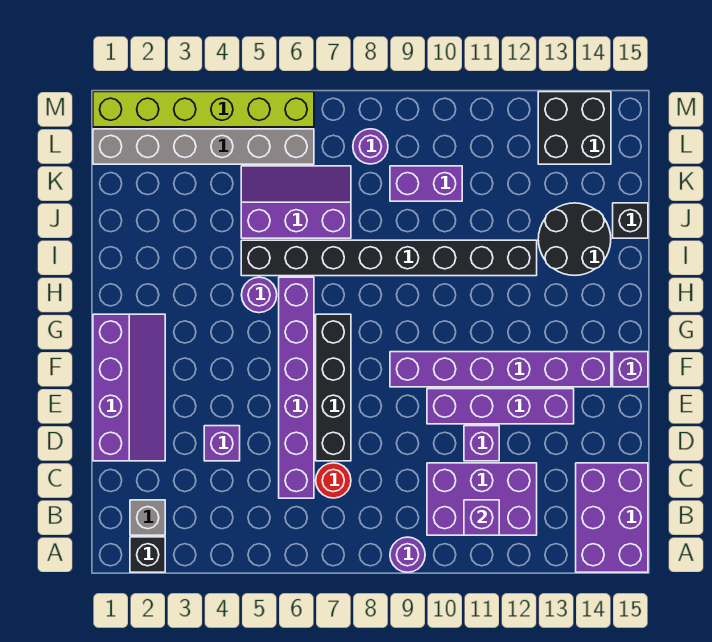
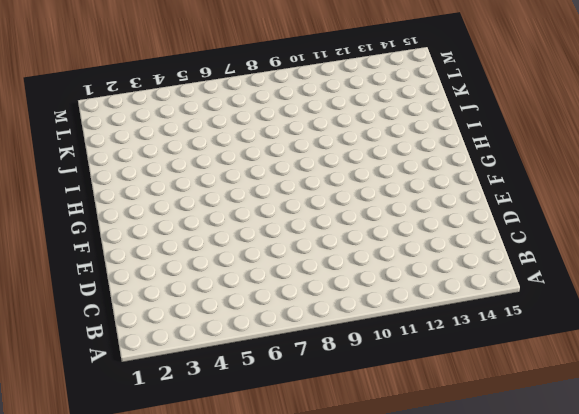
none -> black 1x1 brick [130,537,165,572]
none -> purple 1x1 round brick [390,537,425,572]
none -> purple 2x3 brick [576,463,648,572]

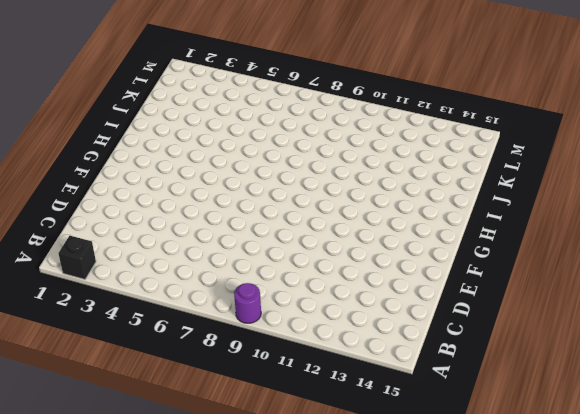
none -> purple 2x3 brick [576,463,648,572]
none -> grey 1x1 brick [130,500,165,535]
none -> purple 2x3 brick [427,463,537,535]

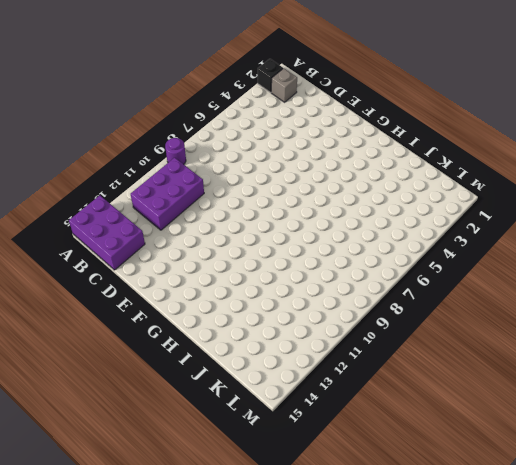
none -> purple 1x6 brick [279,277,314,498]
none -> red 1x1 round brick [316,463,351,498]
none -> purple 2x4 slope [93,314,165,461]

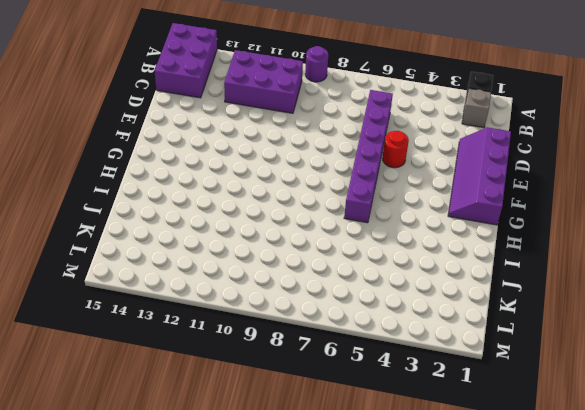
red 1x1 round brick [383,131,409,168] -> red 1x1 round brick moved to [316,463,351,498]
none -> purple 1x1 brick [204,426,240,461]
none -> black 1x4 brick [316,314,351,461]
none -> purple 1x1 brick [464,426,499,461]

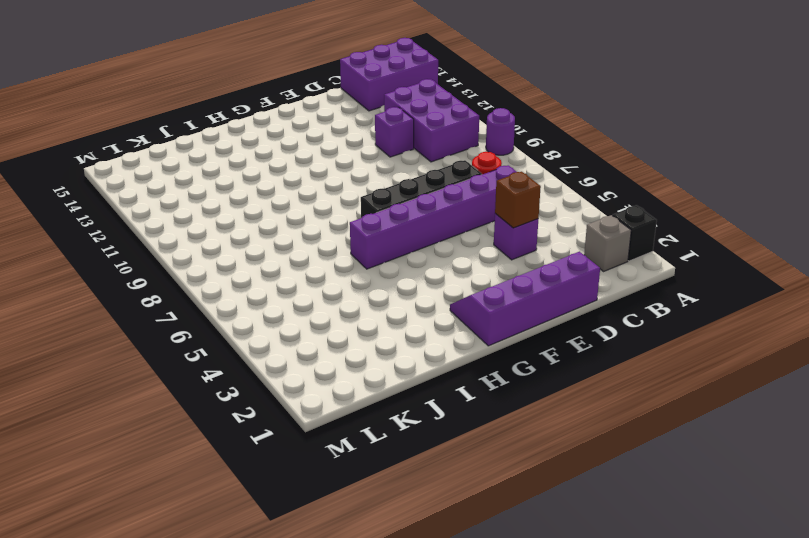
brown 1x1 brick [495,172,541,228] -> none
none -> purple 1x4 brick [427,389,574,424]
none -> purple 1x6 brick [390,352,611,387]
none -> purple 1x1 brick [613,352,648,387]

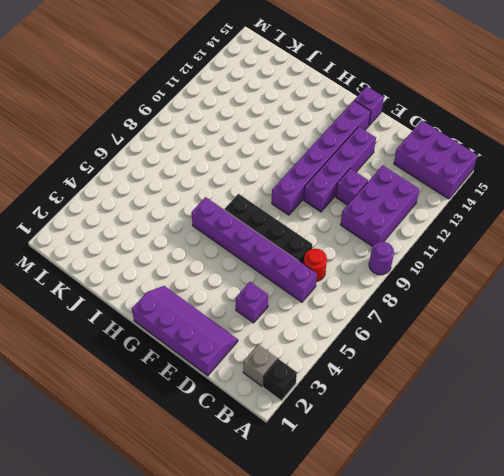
none -> purple 1x1 round brick [242,277,277,313]
none -> black 1x8 brick [241,240,537,276]
none -> black 2x2 round brick [538,203,611,276]

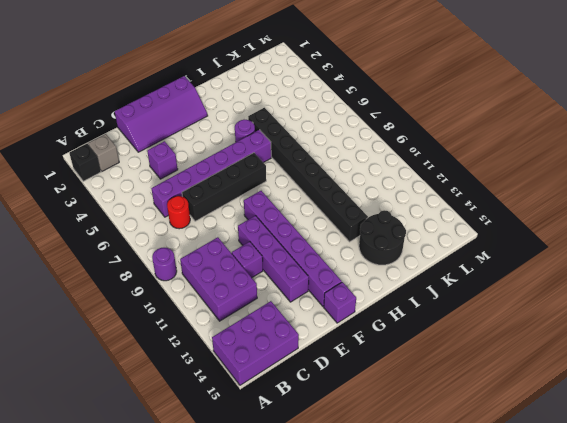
none -> purple 2x3 slope [241,166,351,238]
none -> black 1x1 brick [613,203,648,238]
none -> purple 1x2 brick [390,166,462,201]

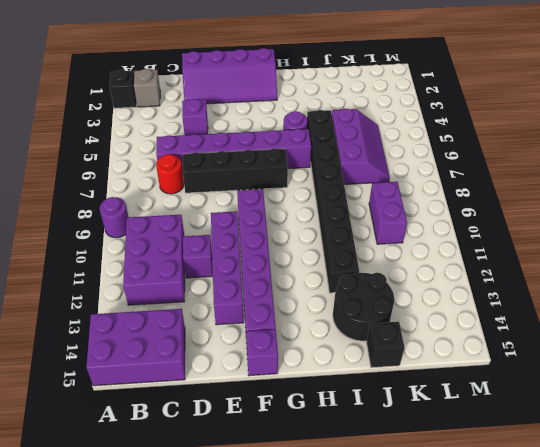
none -> grey 1x6 brick [93,129,314,164]
none -> purple 1x1 round brick [353,129,388,164]
none -> black 2x2 brick [538,92,611,164]

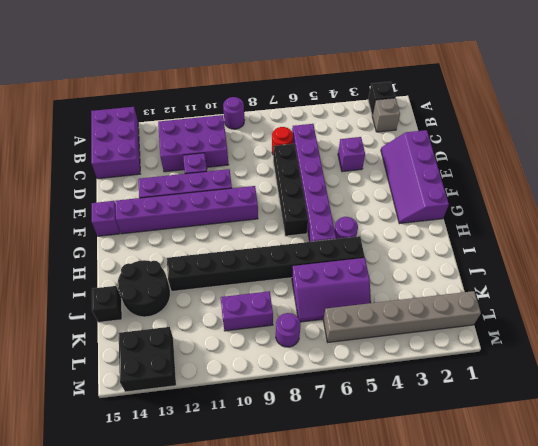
none -> lime 1x6 brick [93,92,314,127]
none -> purple 1x1 brick [464,500,499,535]

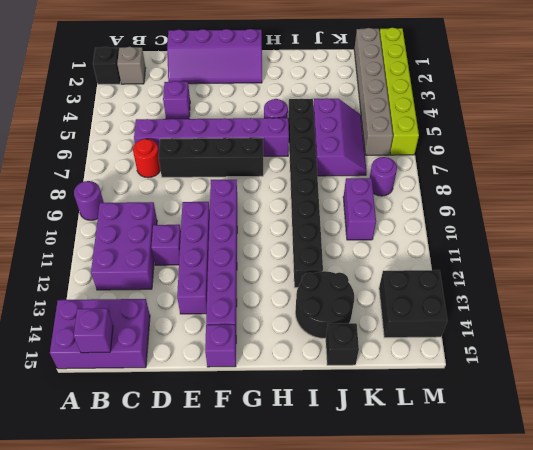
purple 1x1 brick [74,308,113,353] -> purple 1x1 brick moved to [464,500,499,535]

